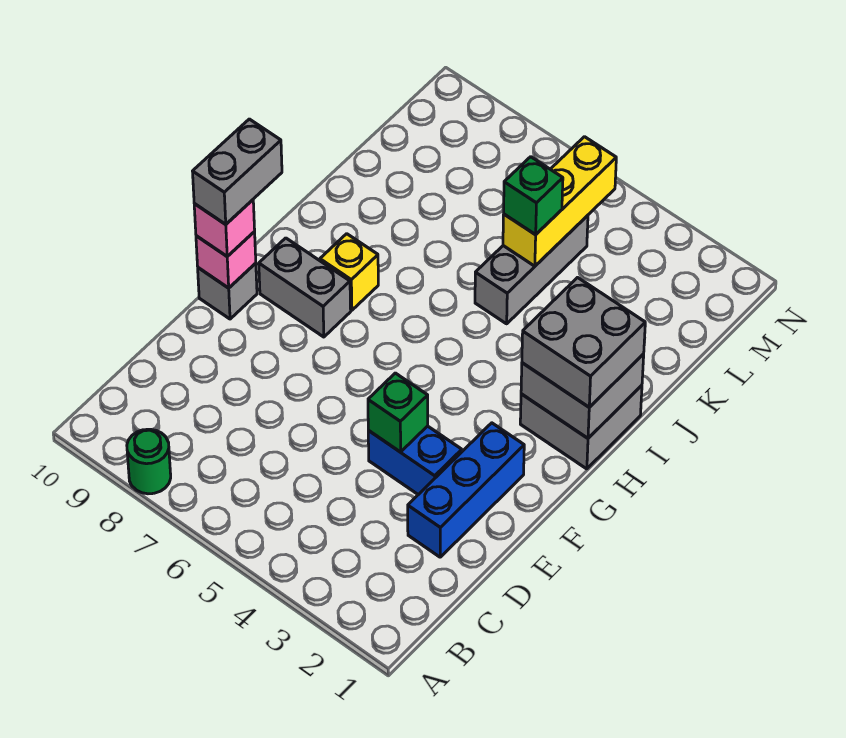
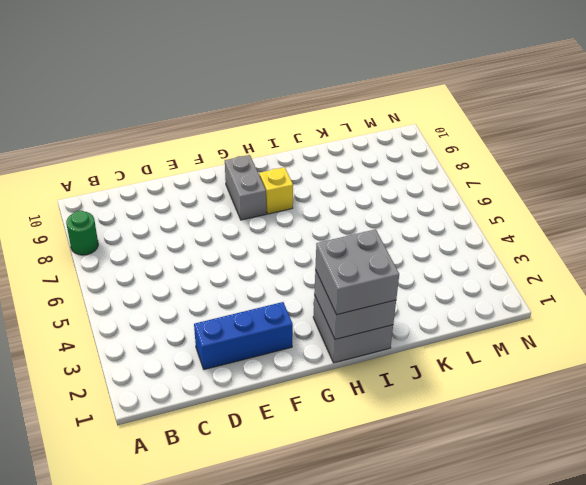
none -> blue 1x2 brick [368,426,462,495]
none -> grey 1x1 brick [198,263,257,319]
none -> grey 1x3 brick [475,215,588,324]

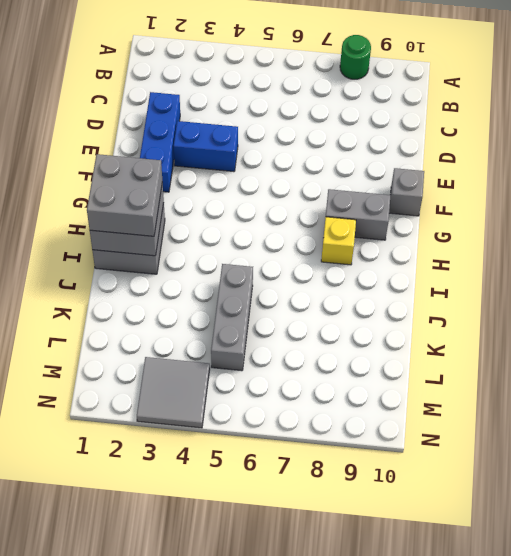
grey 2x2 tile [137,357,210,428] -> none
none -> green 1x1 brick [368,373,428,452]
none -> pink 1x1 brick [196,232,256,288]
none -> yellow 1x3 brick [503,137,616,266]

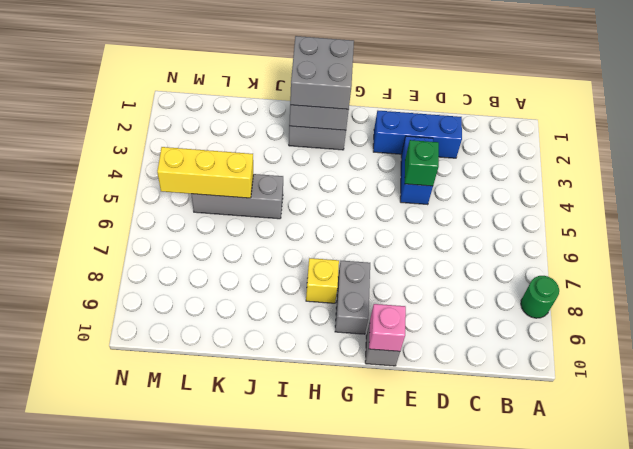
none -> pink 1x1 brick [194,200,255,256]
none -> green 1x1 brick [504,157,563,235]
none -> grey 1x2 brick [193,119,282,224]

